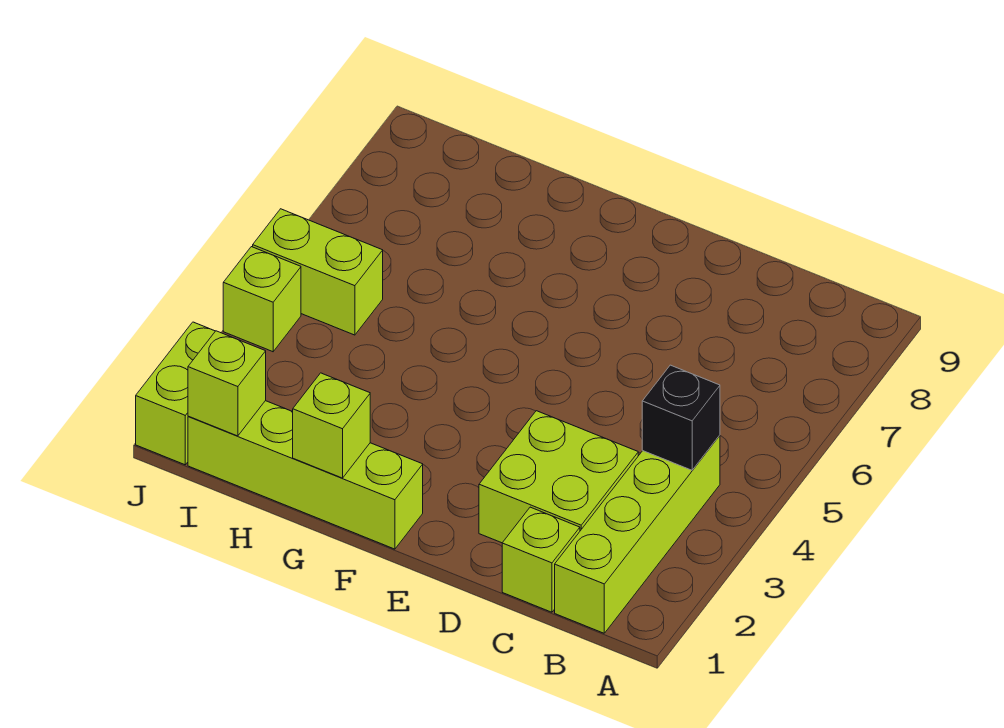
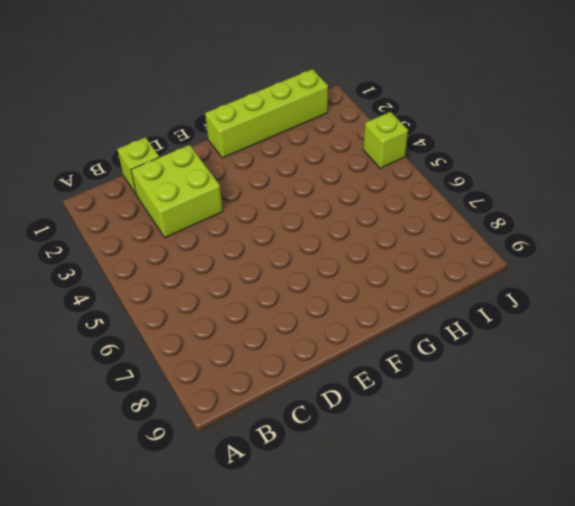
none -> lime 1x4 brick [555,435,720,633]
none -> lime 1x2 brick [253,209,383,335]

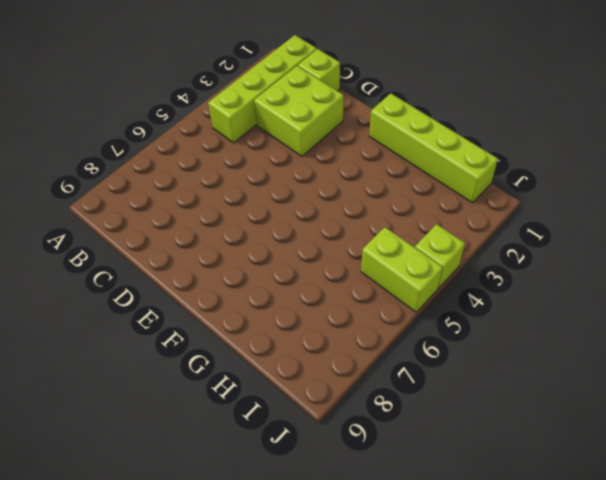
none -> lime 1x2 brick [136,322,215,465]
none -> black 1x1 brick [642,365,720,470]

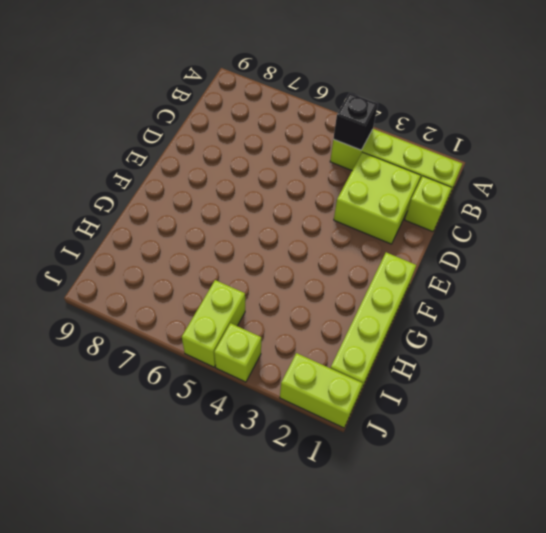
none -> lime 1x1 brick [293,373,370,478]
none -> lime 1x1 brick [188,331,266,436]

